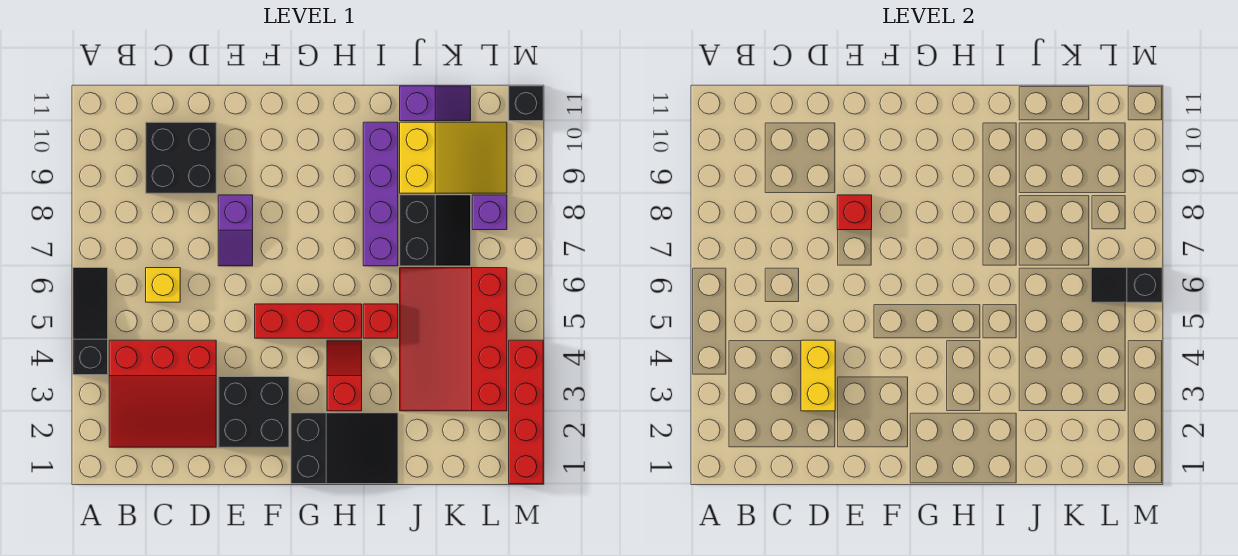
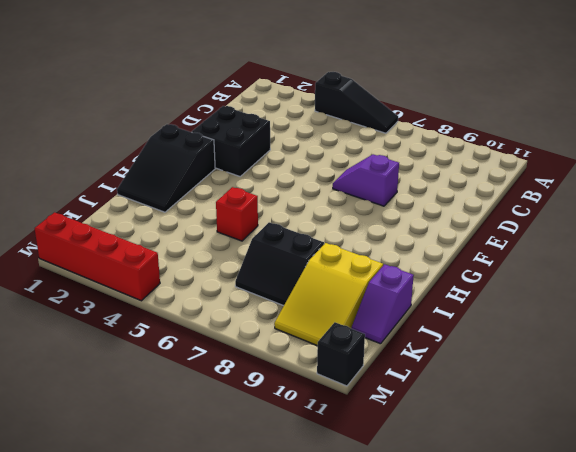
none -> red 3x3 slope [109,340,216,447]
none -> yellow 1x1 brick [146,268,180,302]
none -> black 2x2 brick [146,122,216,193]

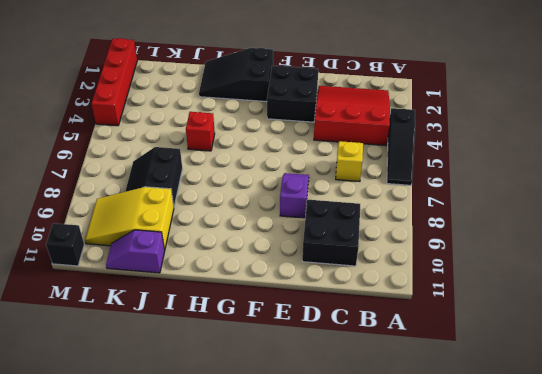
none -> red 1x3 brick [255,304,362,338]
none -> red 1x2 slope [327,340,362,411]
none -> purple 1x4 brick [363,122,398,266]

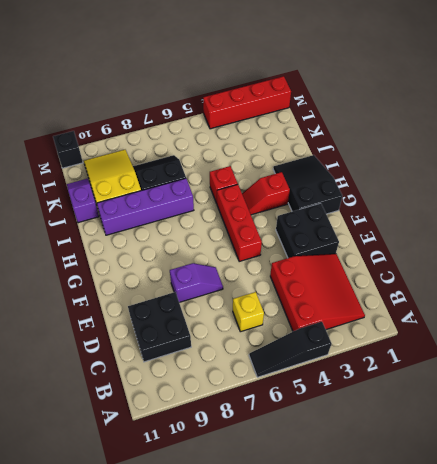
none -> red 3x4 slope [400,268,507,411]
none -> purple 1x1 brick [472,195,507,230]
none -> yellow 1x2 brick [801,340,835,411]

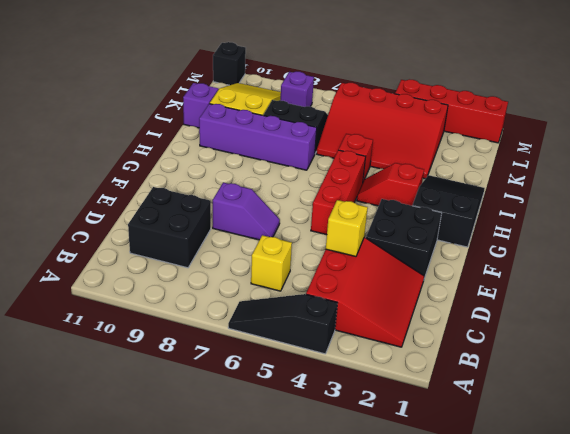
yellow 1x1 brick [326,200,368,256] -> yellow 1x2 brick [801,340,835,411]
none -> red 1x1 brick [837,195,872,230]
none -> black 1x2 slope [1091,268,1162,302]

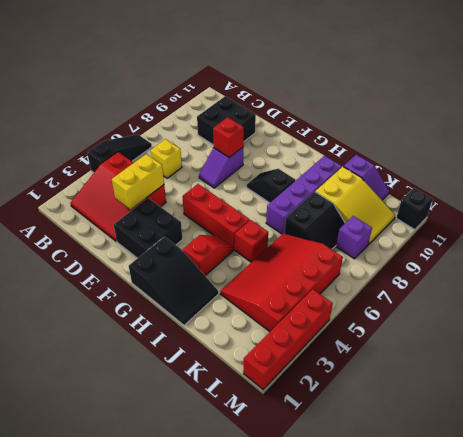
black 1x2 slope [247,169,295,203] -> black 1x2 slope moved to [1091,268,1162,302]

